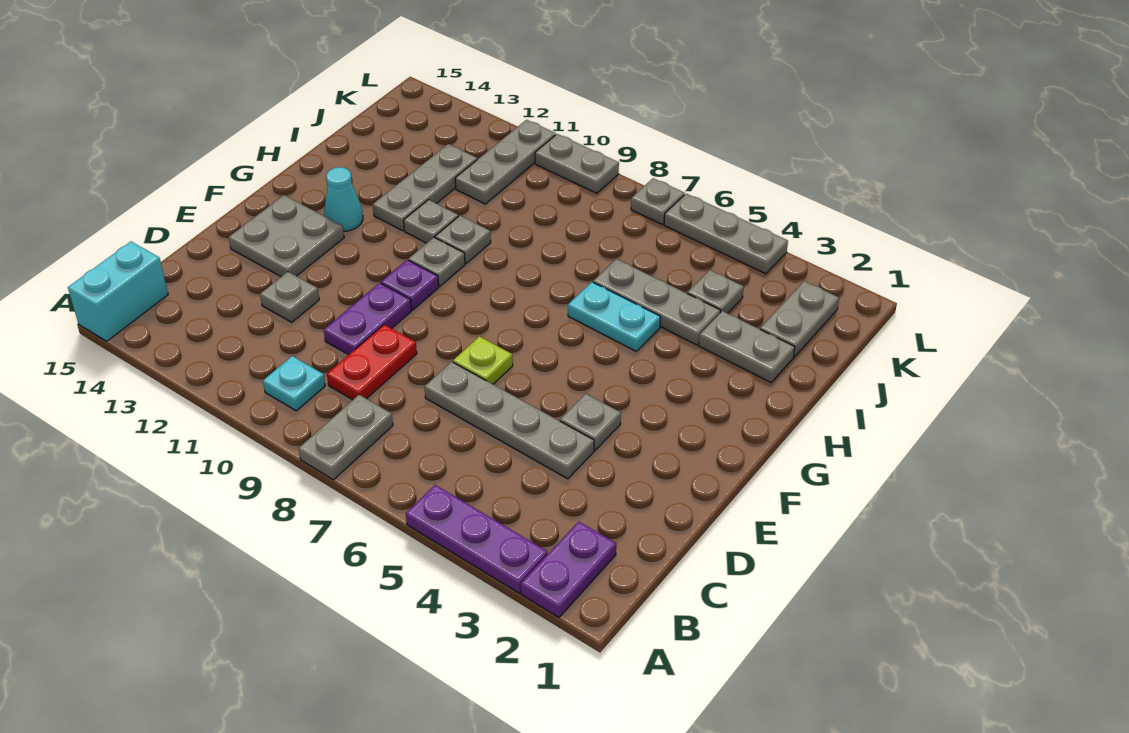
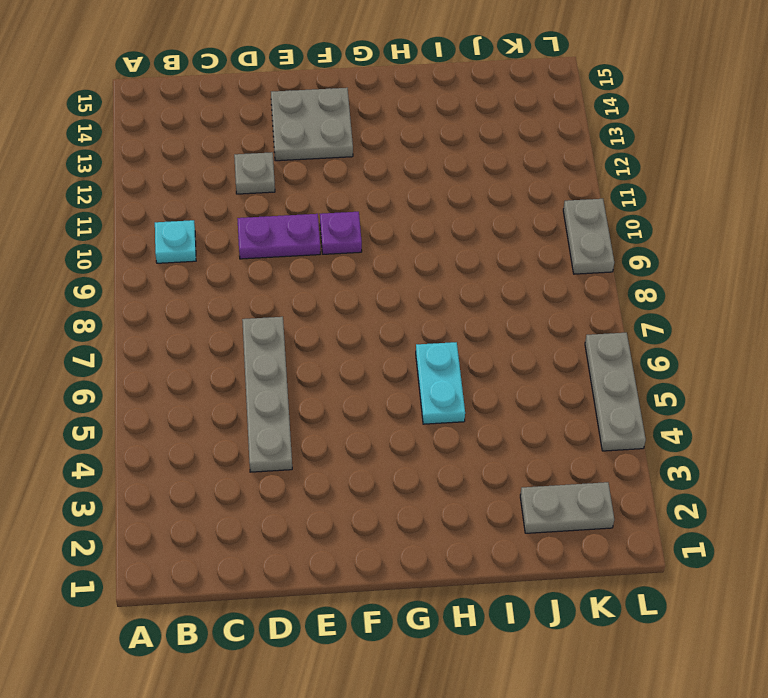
none -> purple 1x2 plate [521,521,616,617]
none -> purple 1x3 plate [406,485,548,593]
none -> grey 1x2 plate [299,395,393,480]

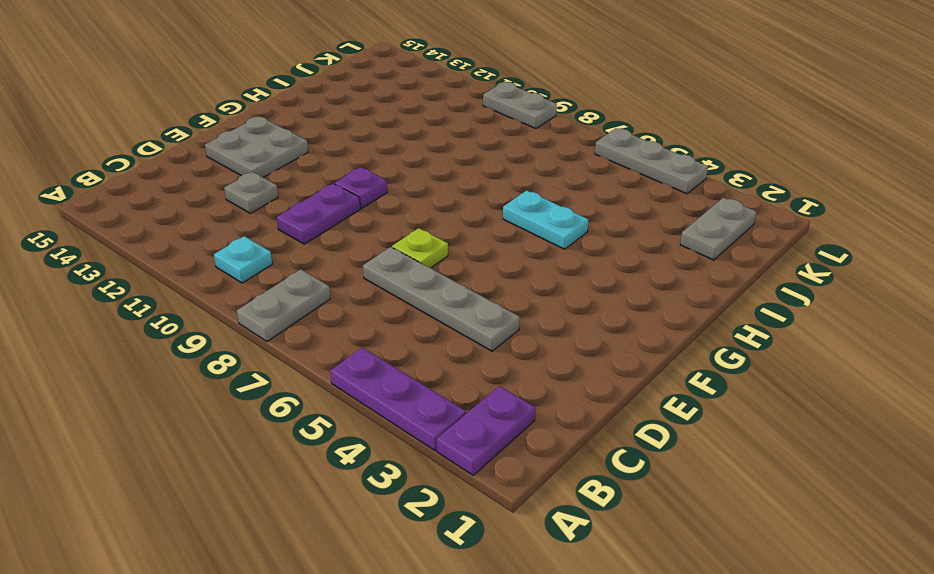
none -> cyan 1x2 brick [68,242,168,341]
none -> red 1x2 plate [327,325,417,400]
none -> grey 1x1 plate [560,394,621,450]

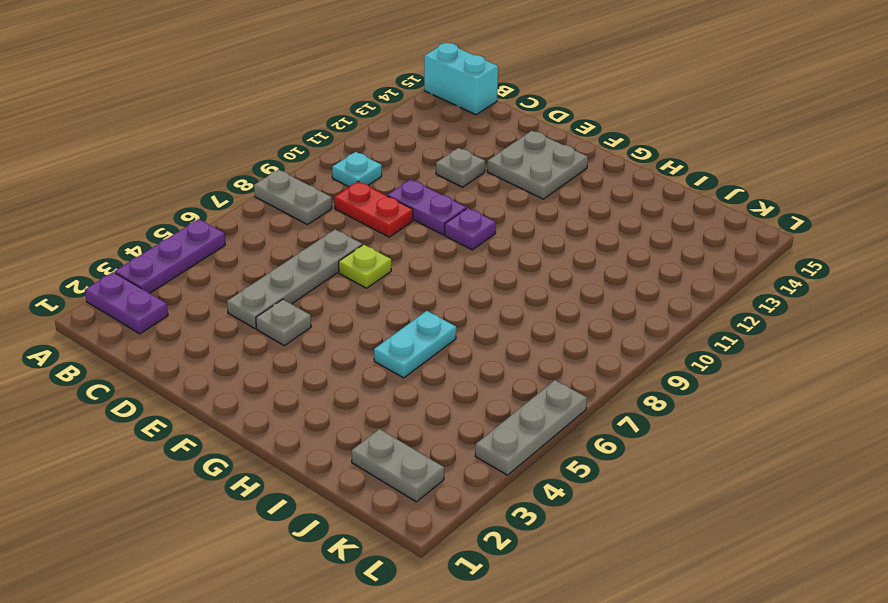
none -> grey 1x1 plate [408,237,465,286]
none -> cyan 1x1 cone [324,167,363,231]
none -> grey 1x1 plate [435,216,491,263]

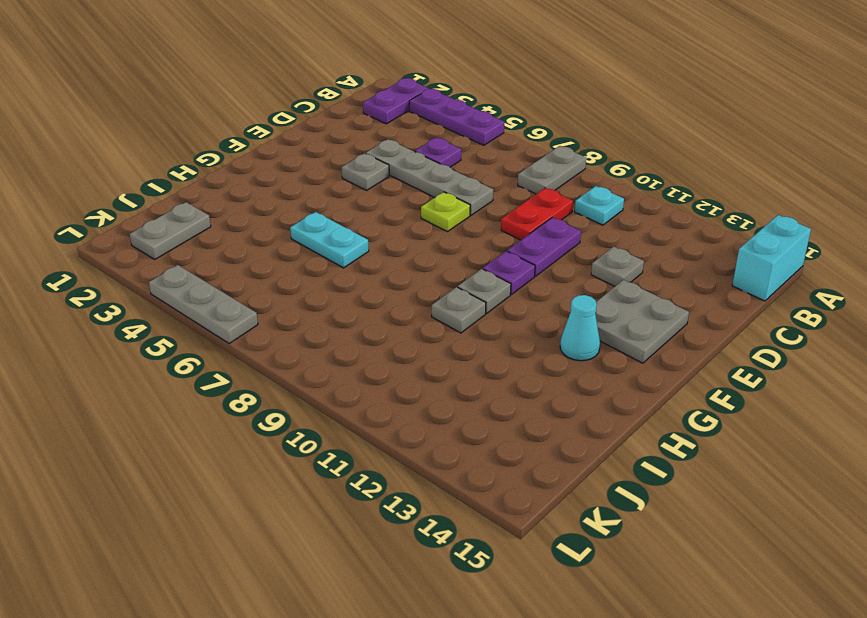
purple 1x1 plate [415,137,461,167] -> none
none -> grey 1x1 plate [404,200,458,243]
none -> grey 1x3 plate [373,144,477,231]
none -> grey 1x2 plate [699,311,795,382]

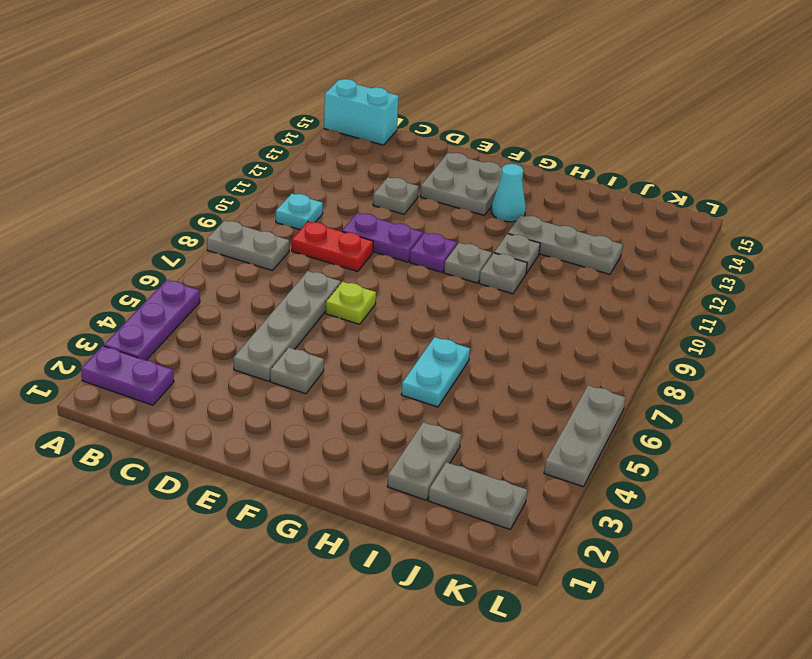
none -> grey 1x3 plate [593,259,721,345]
none -> grey 1x1 plate [687,270,744,313]
none -> grey 1x3 plate [455,120,556,204]

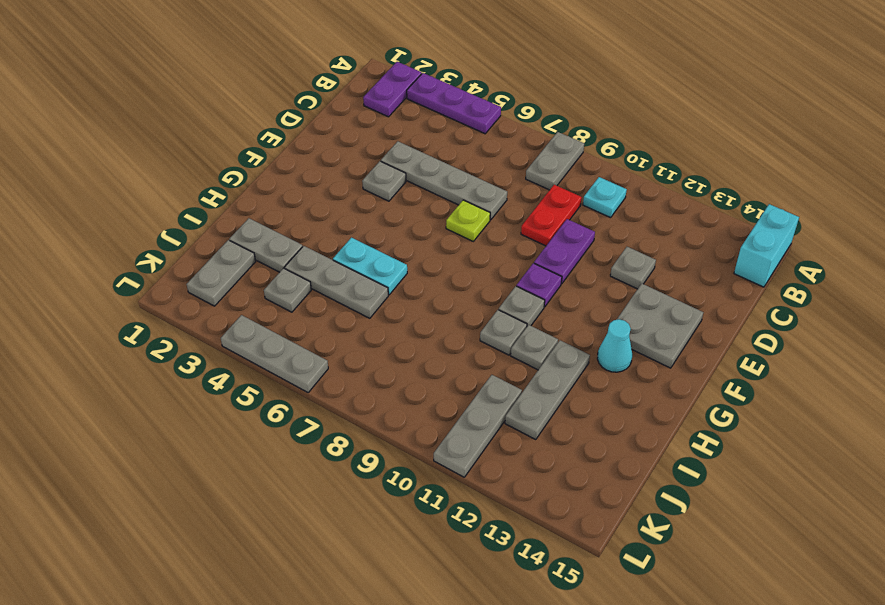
none -> grey 1x1 plate [631,178,685,224]
none -> grey 1x2 plate [535,134,619,193]

